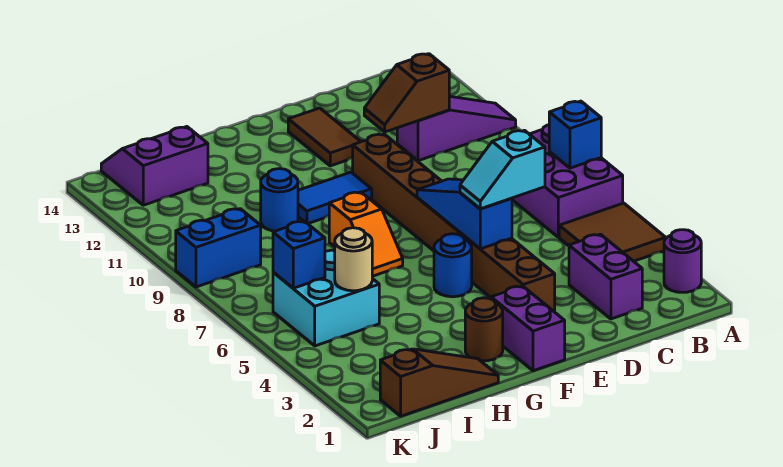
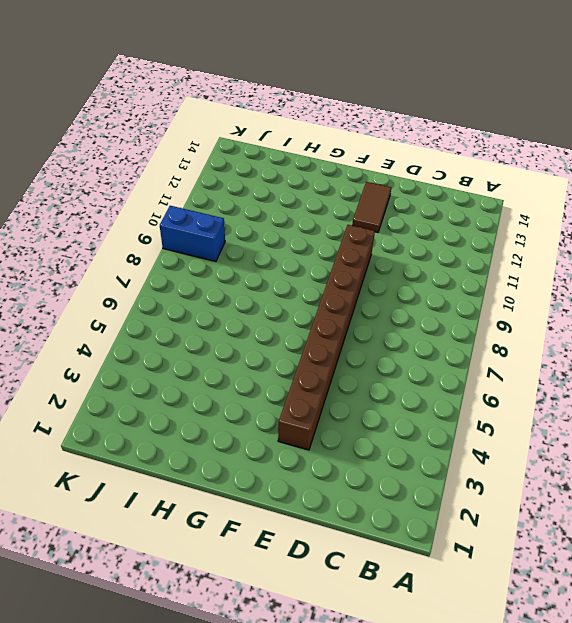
none -> purple 1x1 round brick [664,230,701,292]
none -> brown 2x2 tile [559,203,666,261]
none -> purple 2x3 brick [512,125,623,237]

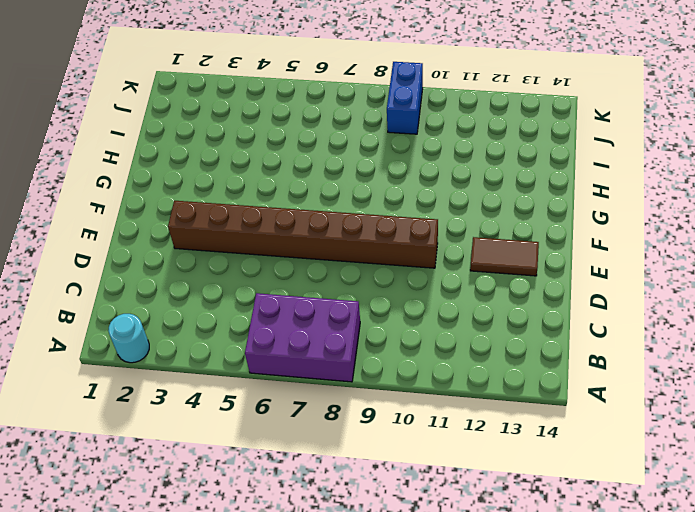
cyan 1x1 round brick [108,314,149,363] -> purple 1x1 round brick [664,230,701,292]
none -> brown 2x2 tile [559,203,666,261]
none -> purple 1x3 slope [397,96,516,161]
none -> purple 1x2 brick [569,234,642,319]

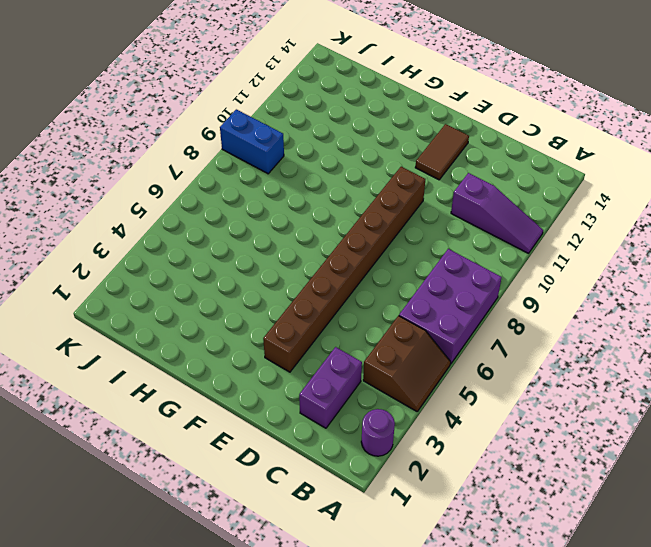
brown 2x2 slope [363,316,451,411] -> brown 2x2 tile [559,203,666,261]
none -> purple 1x2 brick [491,286,565,371]
none -> blue 1x1 round brick [434,234,472,297]
none -> blue 1x2 tile [298,172,372,224]

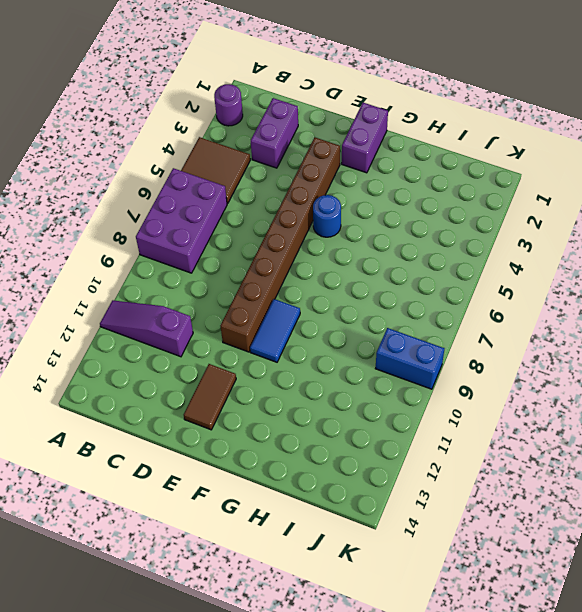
blue 1x2 tile [250,299,300,362] -> blue 1x2 tile turned to [298,172,372,224]
none -> brown 1x1 round brick [465,298,503,361]
none -> orange 1x2 slope [329,192,403,276]
none -> brown 1x3 slope [380,349,498,416]

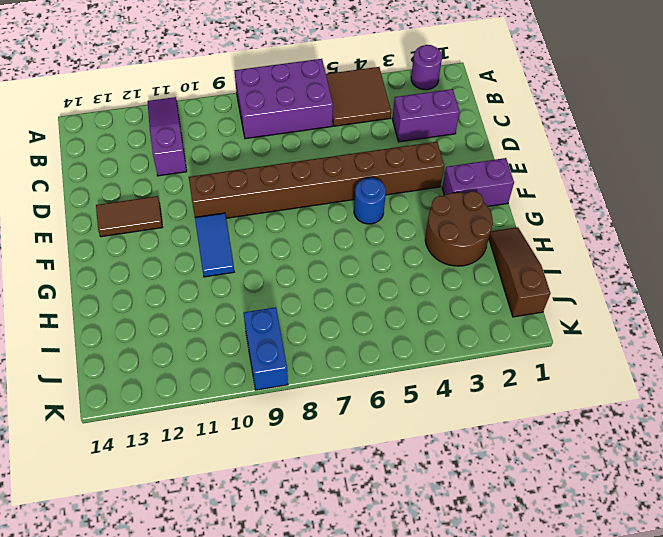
brown 2x2 round brick [425,191,493,266] -> brown 1x1 round brick [465,298,503,361]
none -> orange 1x2 slope [329,192,403,276]
none -> blue 1x1 round brick [261,169,298,231]
none -> cyan 2x2 brick [273,250,379,346]

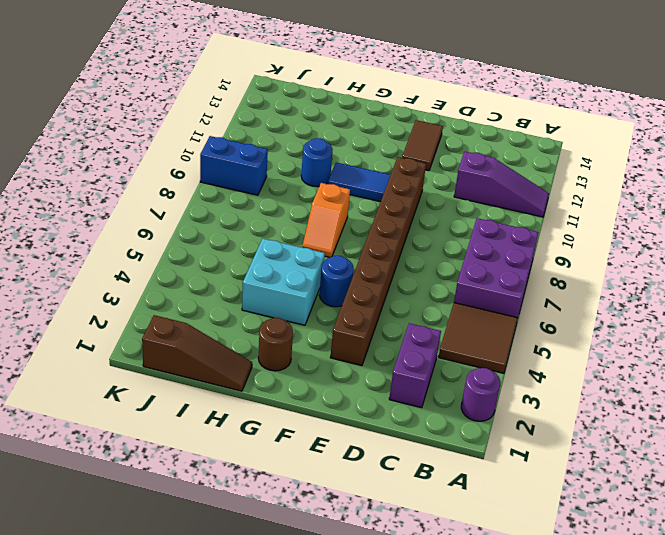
cyan 2x2 brick [242,239,325,325] -> cyan 2x2 brick moved to [273,250,379,346]
none -> purple 1x2 brick [491,286,565,371]
none -> purple 2x2 slope [101,127,208,205]
none -> blue 1x1 brick [549,101,601,168]

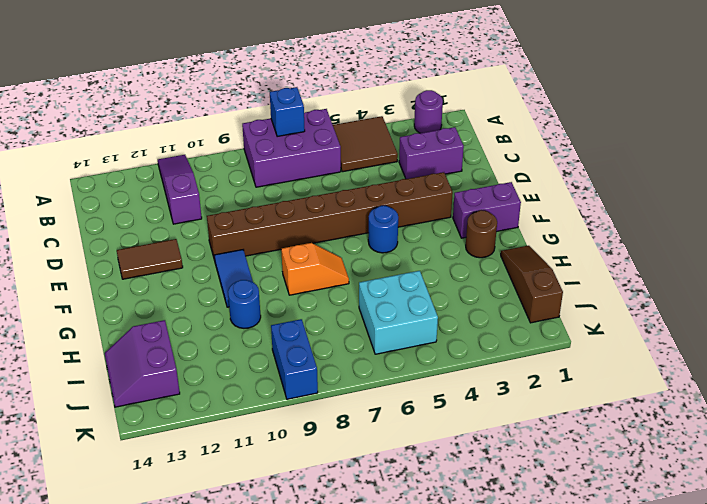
none -> brown 1x2 slope [364,54,449,132]
none -> blue 1x3 slope [417,179,512,249]
none -> tan 1x1 round brick [335,228,372,291]

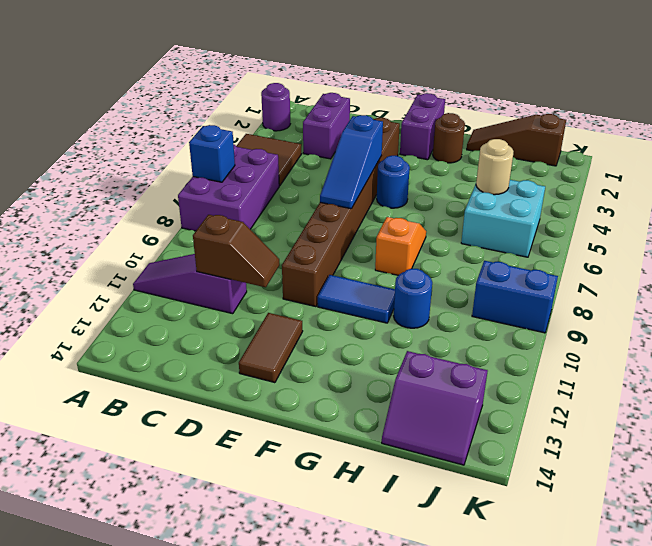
none -> blue 1x1 brick [273,221,325,288]
none -> cyan 1x2 slope [460,130,545,209]

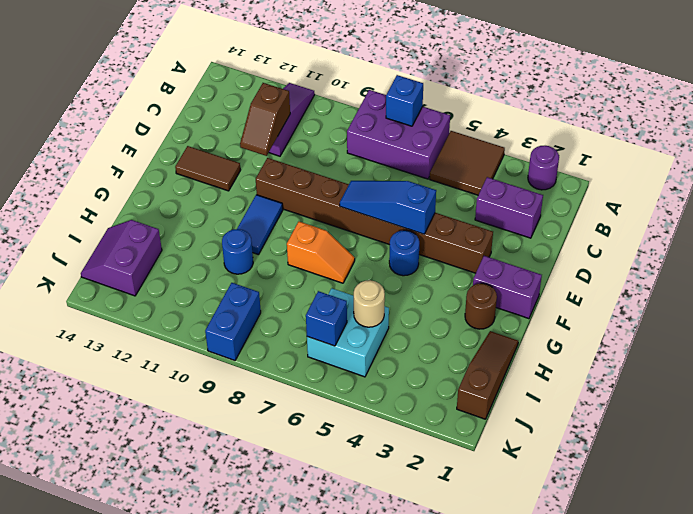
none -> cyan 1x2 slope [460,130,545,209]

